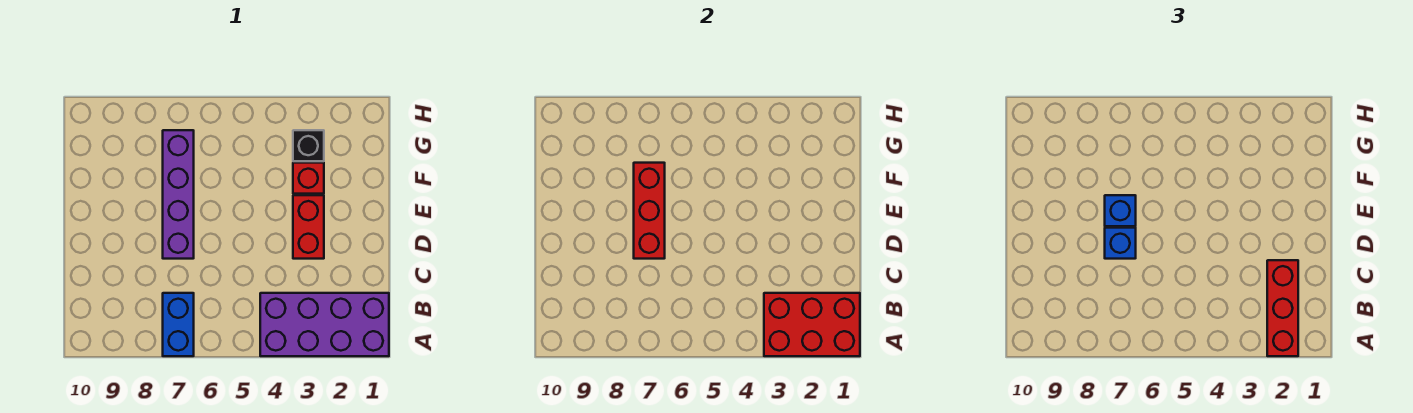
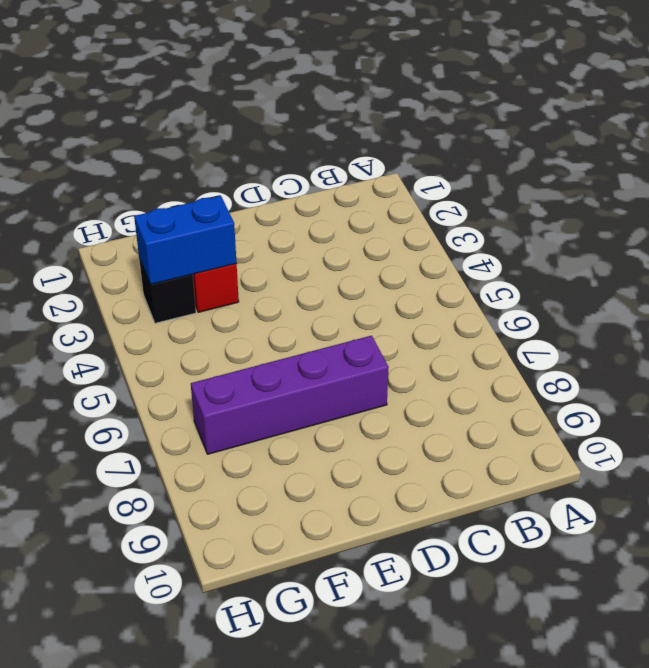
blue 1x2 brick [134,196,237,285] -> blue 1x2 brick moved to [163,293,194,356]
none -> purple 2x4 brick [260,293,389,356]
none -> red 1x2 brick [293,195,324,259]

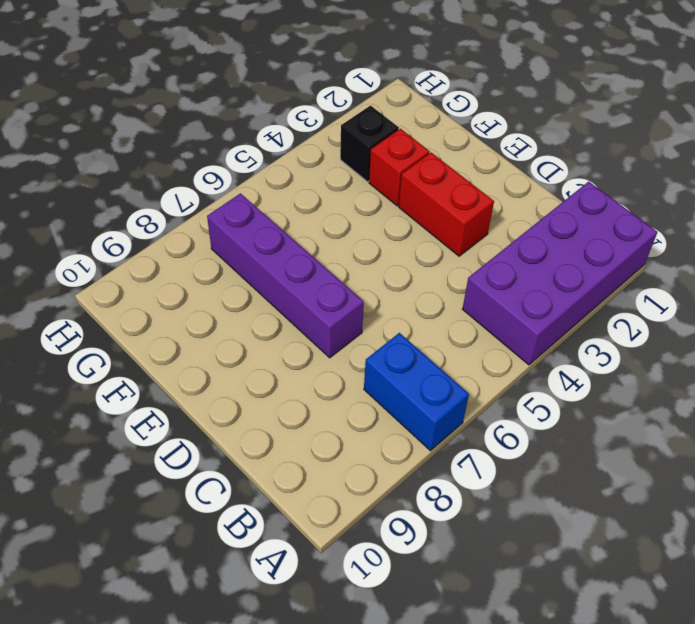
none -> red 2x3 brick [764,293,860,356]
none -> red 1x3 brick [634,163,665,259]

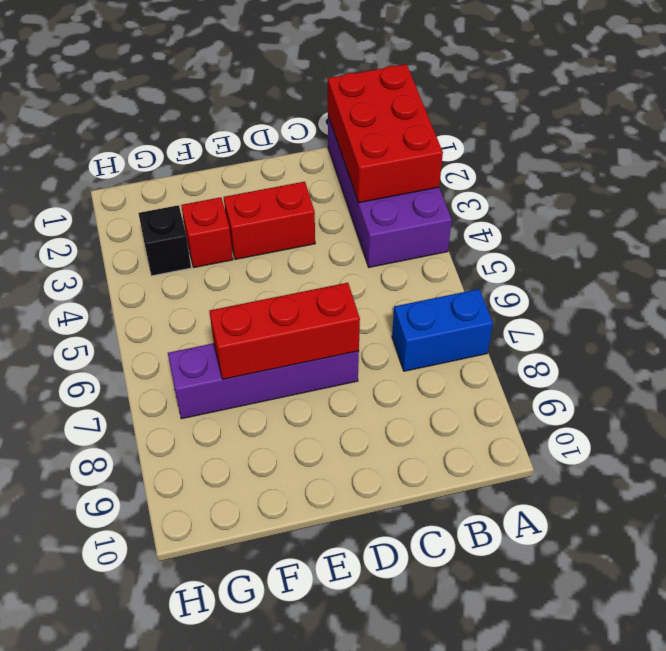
none -> red 1x3 brick [1267,260,1298,356]
none -> blue 1x1 brick [1105,228,1136,259]

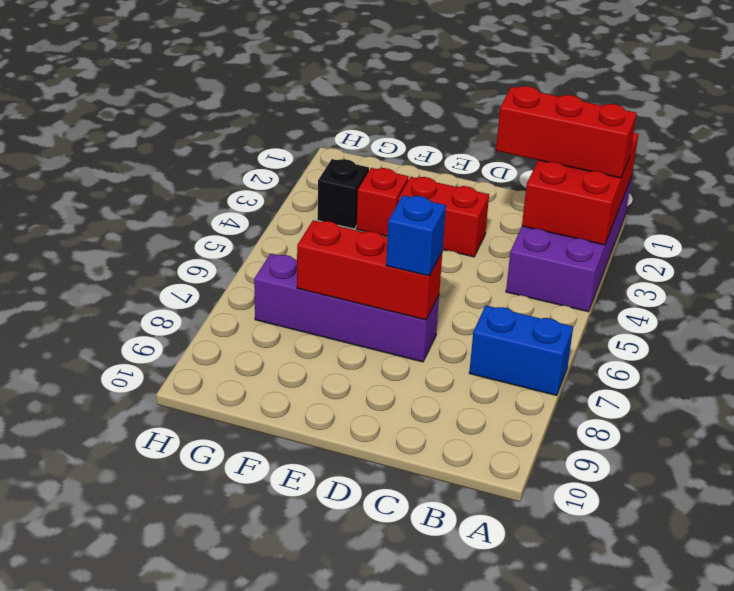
none -> blue 1x1 brick [1105,195,1136,226]

